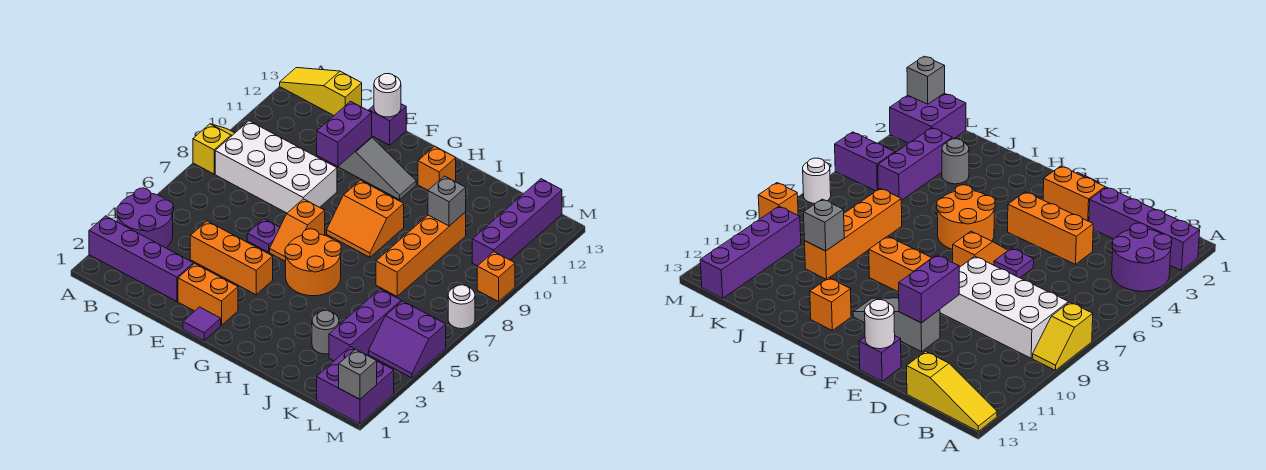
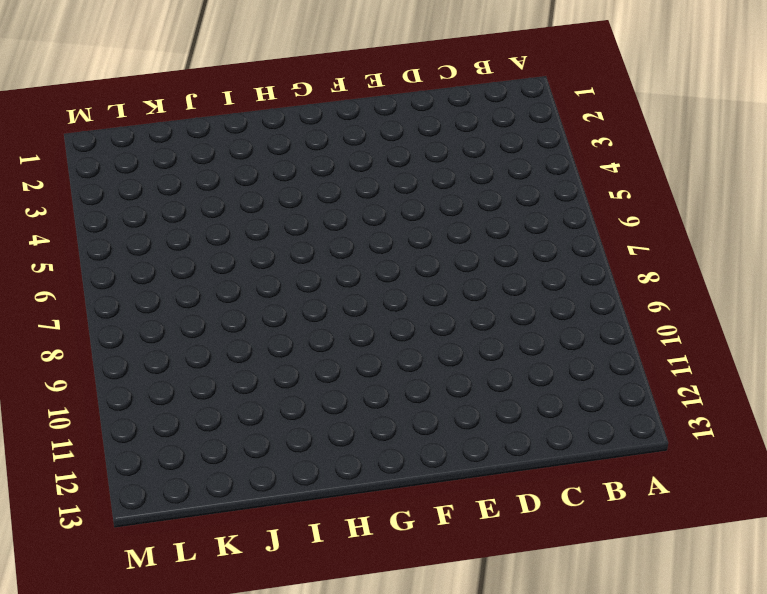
none -> purple 1x4 brick [89,216,194,301]
none -> purple 2x2 round brick [117,188,173,248]
none -> yellow 1x2 slope [193,124,235,174]

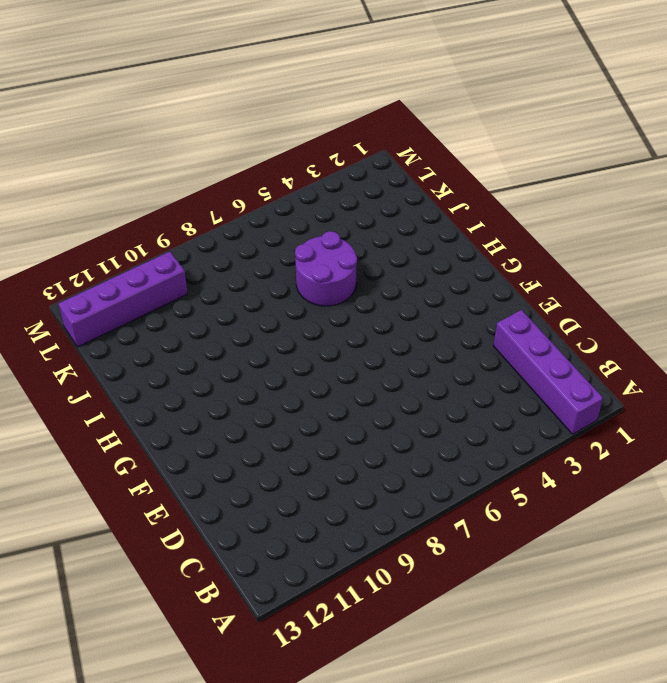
purple 2x2 round brick [295,231,357,306] -> purple 2x2 round brick moved to [117,188,173,248]
none -> yellow 1x2 slope [193,124,235,174]
none -> yellow 1x3 slope [280,68,362,115]
none -> white 2x4 brick [215,121,337,213]

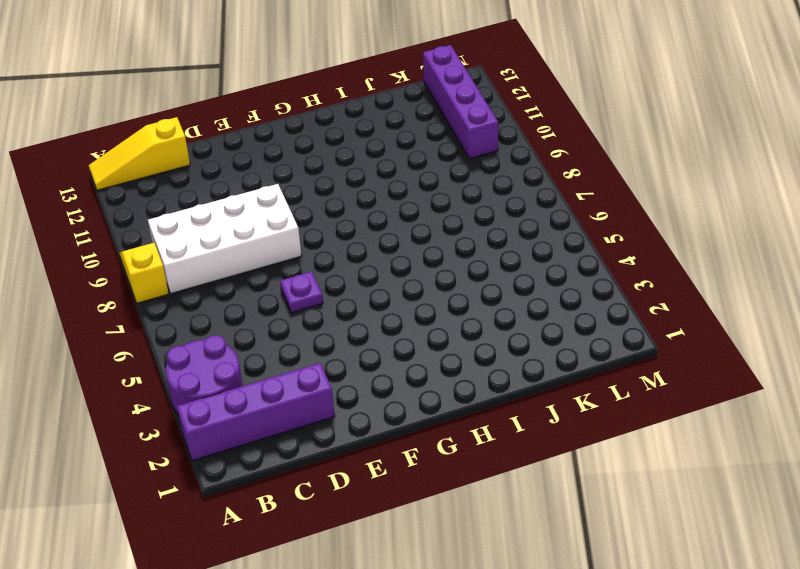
none -> orange 1x3 brick [190,221,273,295]
none -> orange 1x2 brick [178,264,238,325]
none -> grey 1x3 slope [338,137,416,200]

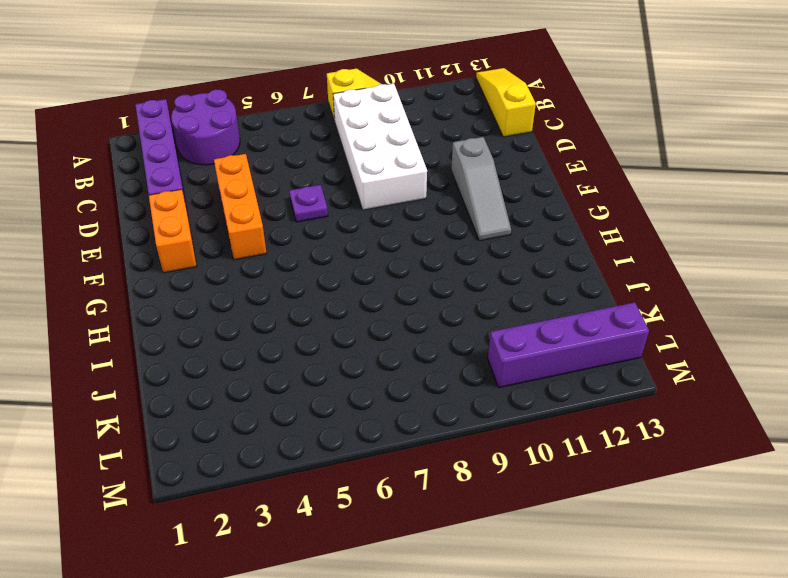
none -> purple 1x1 brick [369,104,406,145]
none -> purple 1x1 tile [183,307,221,340]
none -> orange 1x2 slope [270,199,325,262]

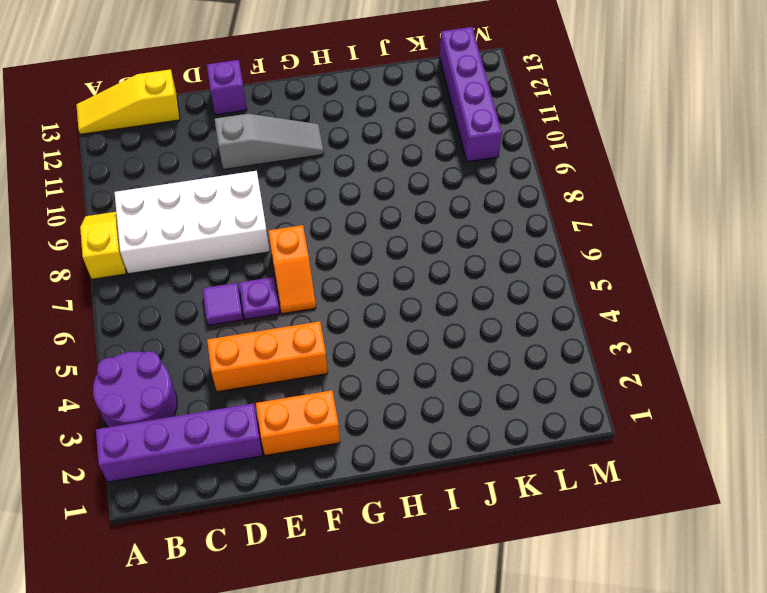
purple 1x1 tile [203,283,243,325] -> purple 1x1 tile moved to [183,307,221,340]
none -> orange 2x2 round brick [285,229,341,296]
none -> orange 2x2 slope [327,180,404,257]
none -> orange 1x1 brick [418,146,456,190]

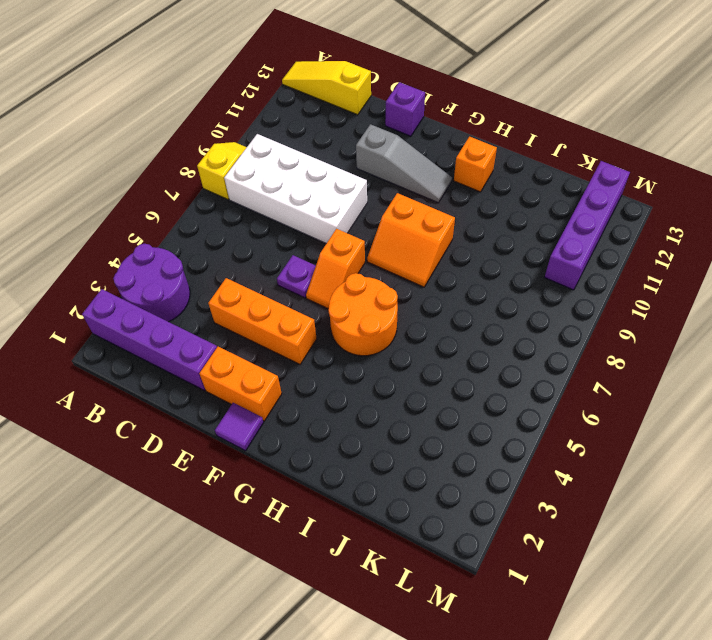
none -> grey 1x1 round brick [312,310,339,354]
none -> orange 1x4 brick [376,212,466,296]
none -> purple 1x3 brick [329,289,401,361]

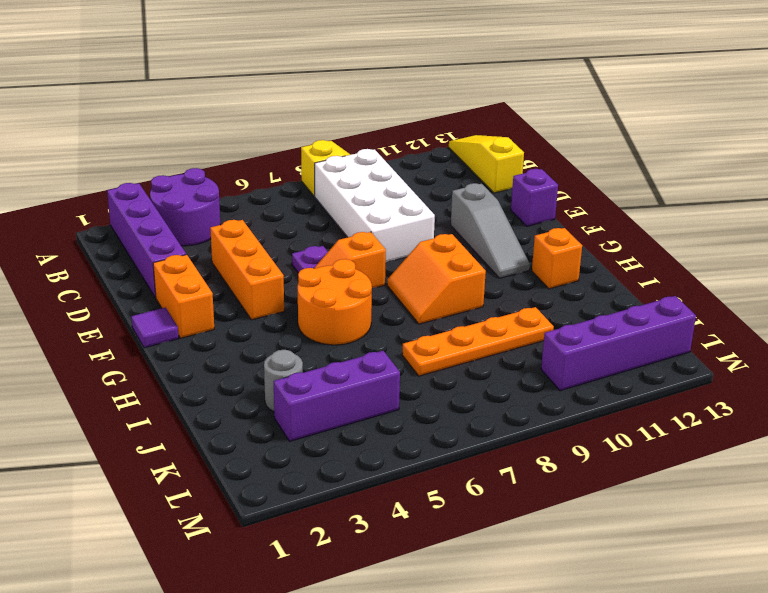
orange 1x4 plate [402,307,554,376] -> orange 1x4 brick [376,212,466,296]
none -> purple 2x2 brick [317,347,394,424]
none -> purple 2x2 slope [369,301,446,378]
none -> white 1x1 round brick [448,285,475,329]

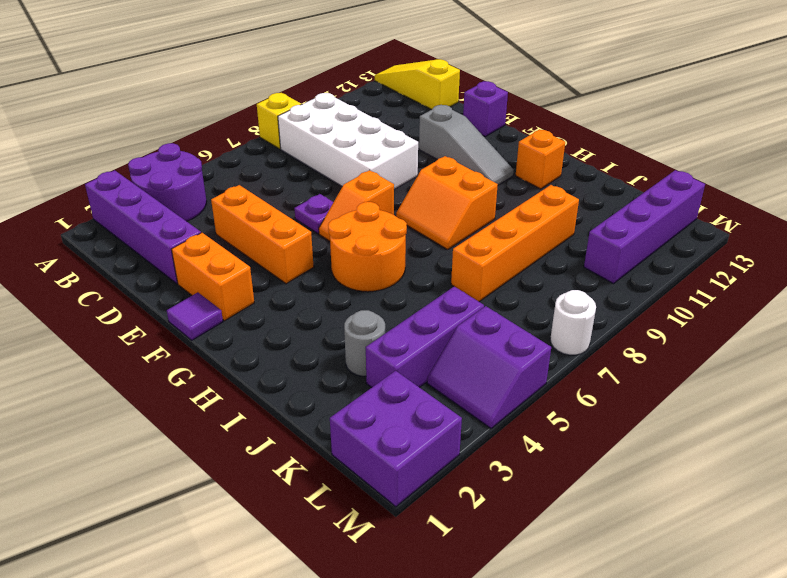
none -> orange 1x1 brick [477,252,515,302]
none -> purple 1x2 brick [317,101,372,167]
none -> white 1x1 round brick [374,74,401,117]

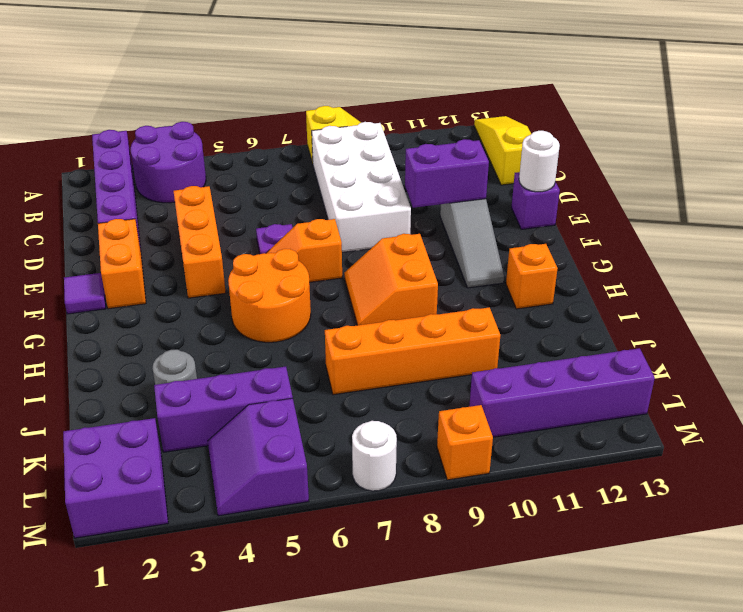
none -> grey 1x1 brick [428,176,466,226]
none -> grey 1x1 brick [339,349,377,399]

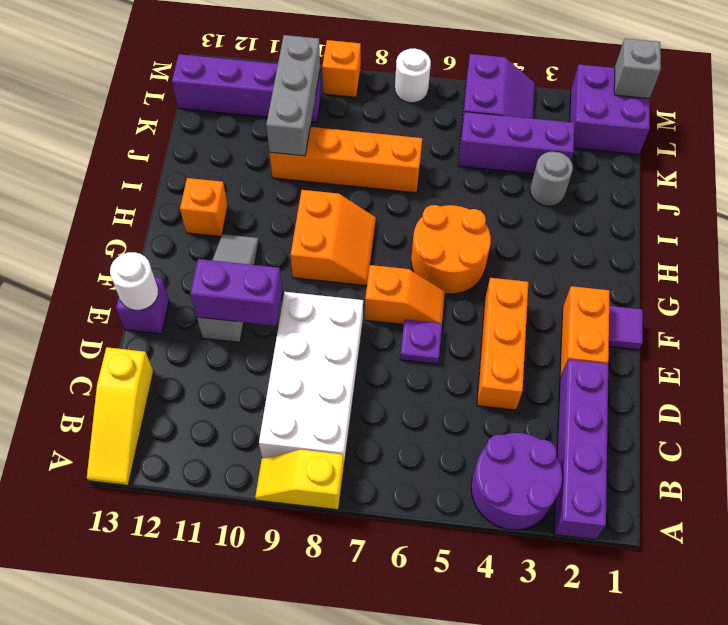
grey 1x3 brick [266,35,320,156] -> grey 1x1 brick [428,176,466,226]

